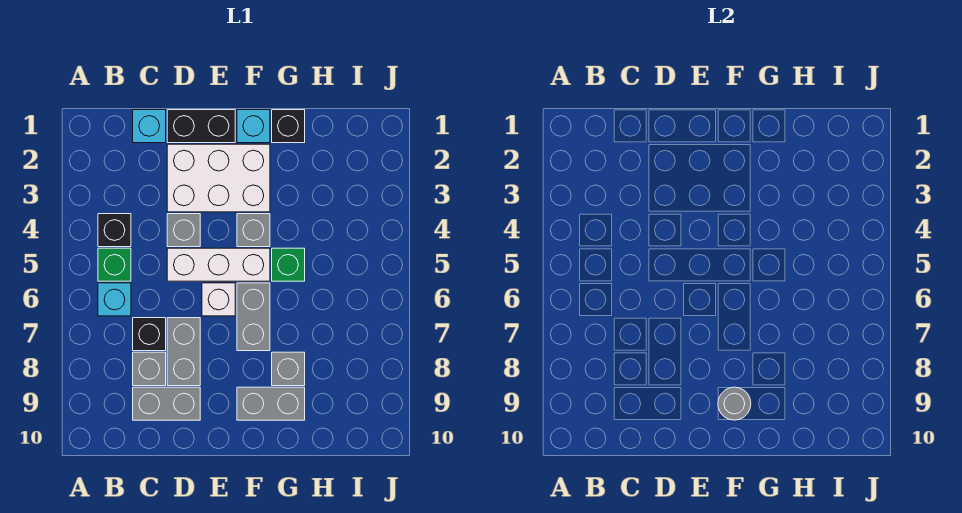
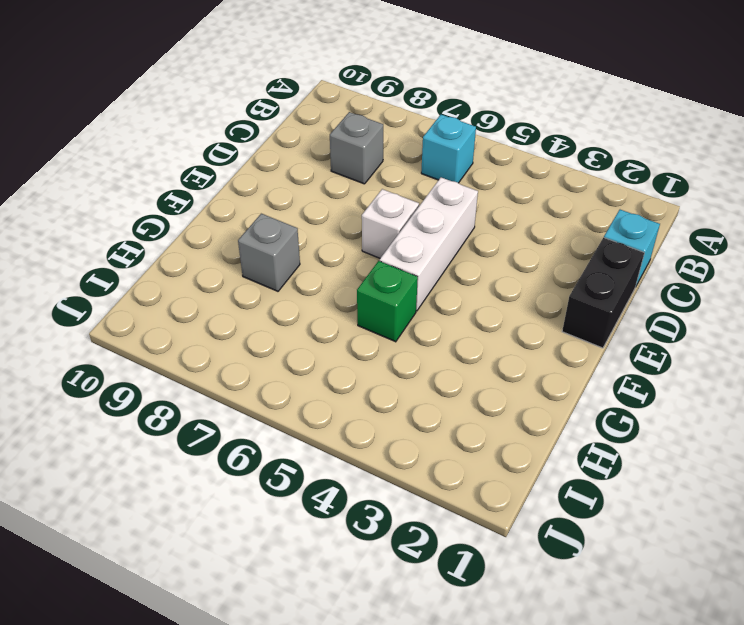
none -> black 1x1 brick [98,214,131,247]
none -> green 1x1 brick [98,248,131,281]
none -> black 1x1 brick [133,318,166,351]

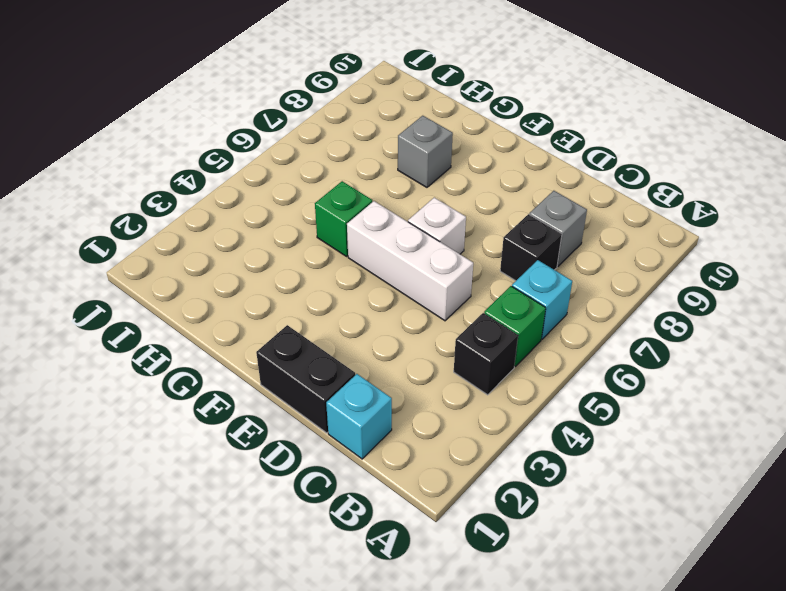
none -> grey 1x2 brick [133,387,200,420]
none -> white 2x3 brick [167,144,270,212]
none -> grey 1x1 brick [167,214,200,247]

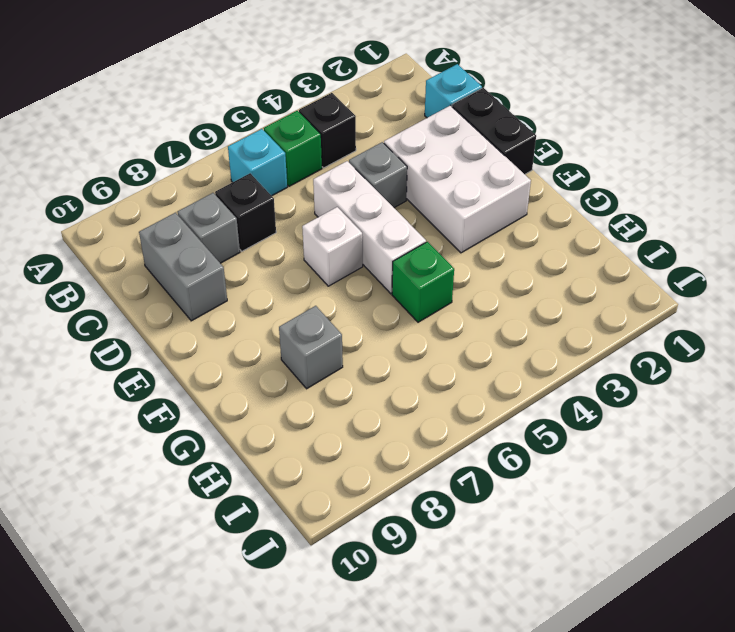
none -> grey 1x2 brick [167,318,200,386]
none -> cyan 1x1 brick [237,110,270,143]
none -> grey 1x1 brick [237,214,270,247]

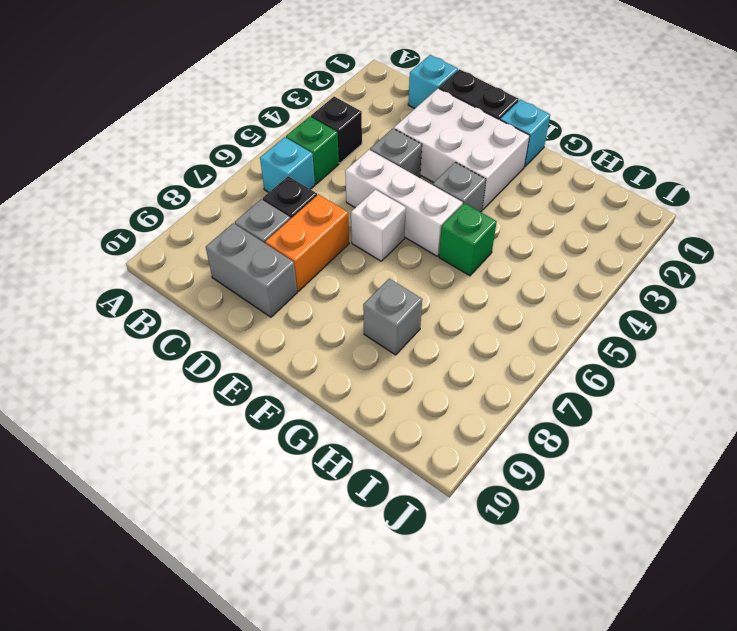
orange 1x2 brick [265,194,349,291] -> grey 1x2 brick [167,318,200,386]
none -> grey 1x2 brick [237,283,270,351]
none -> grey 1x2 brick [237,387,305,420]
none -> black 1x1 brick [272,110,305,143]

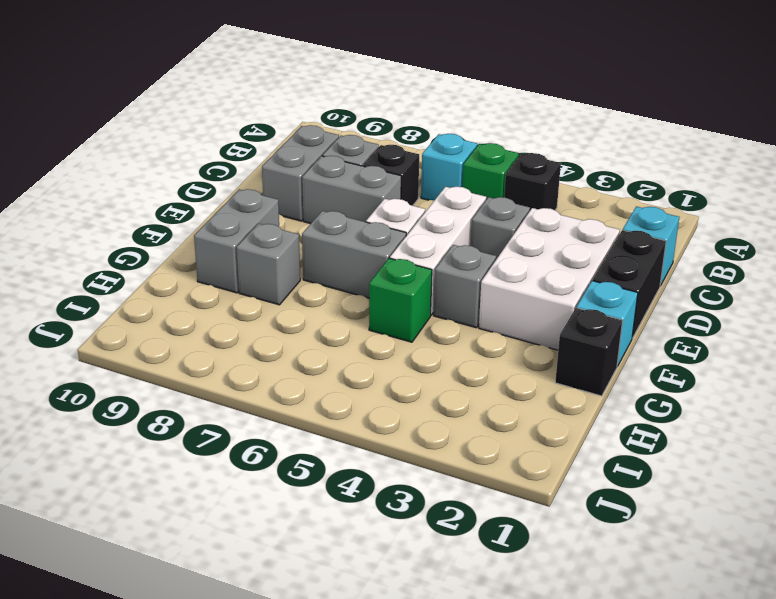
none -> grey 1x1 round brick [718,387,751,420]

